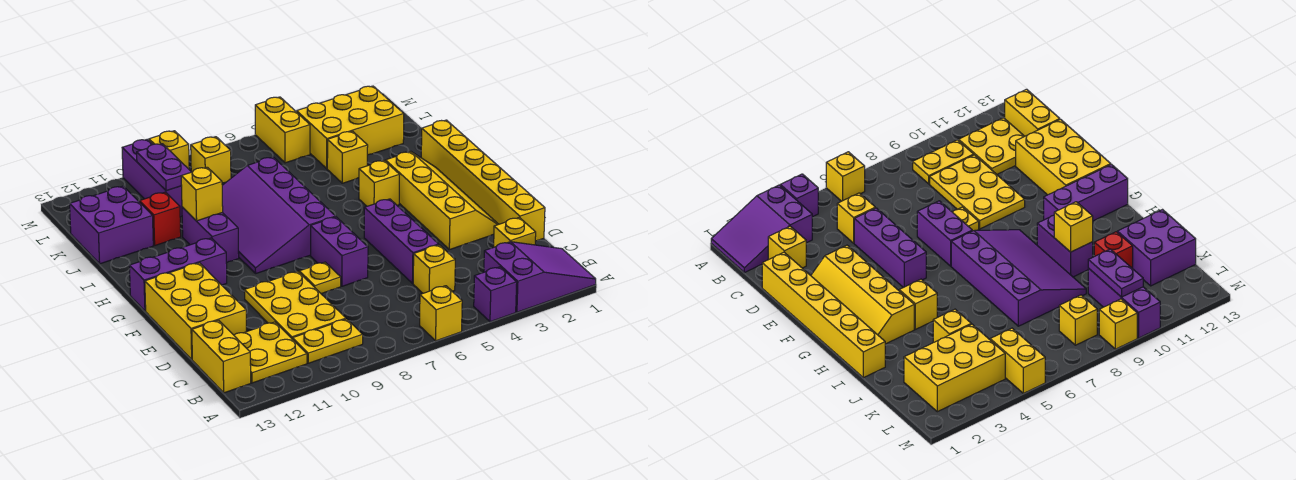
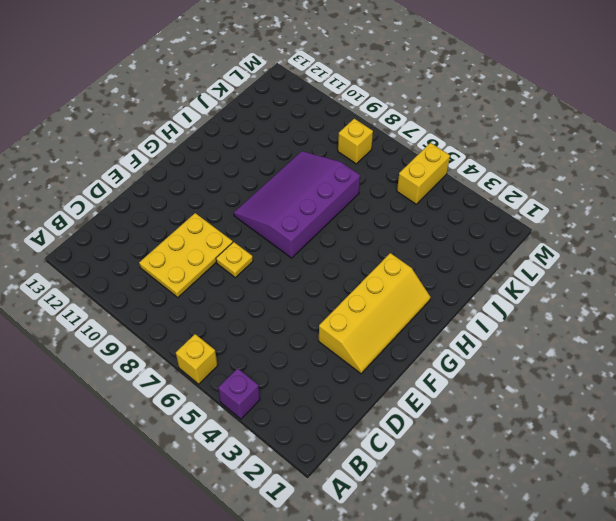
none -> purple 2x3 slope [484,242,596,312]
none -> yellow 1x2 plate [293,319,363,363]
none -> yellow 2x2 plate [234,322,307,383]

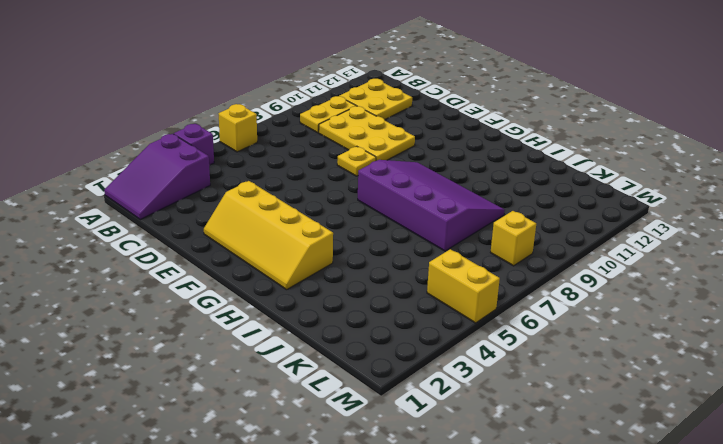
none -> yellow 1x2 brick [192,320,251,393]
none -> yellow 1x1 brick [494,217,536,247]
none -> yellow 1x1 brick [413,245,455,293]

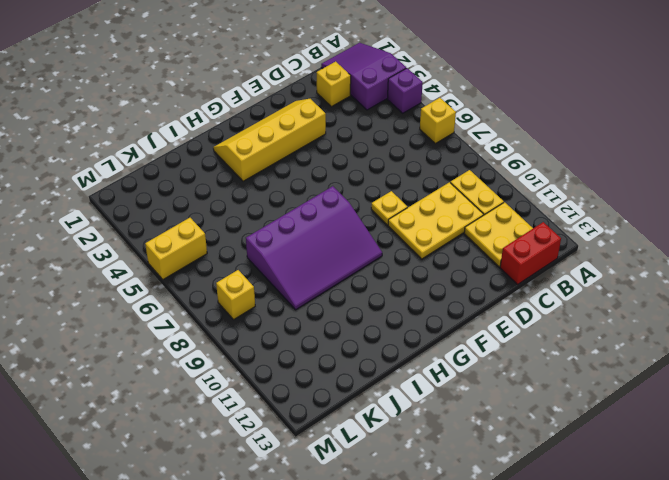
red 1x2 brick [500,222,561,284] -> yellow 1x2 brick [192,320,251,393]
none -> yellow 1x1 brick [413,245,455,293]
none -> yellow 1x6 brick [421,120,545,241]
none -> purple 1x3 brick [364,199,439,283]

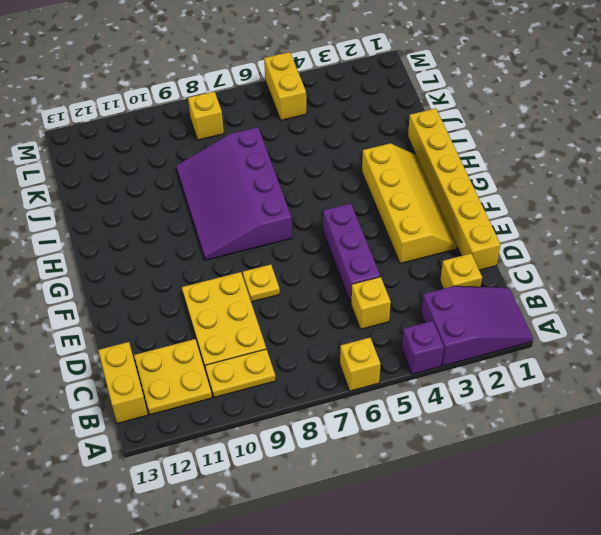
none -> yellow 2x3 brick [145,263,246,359]
none -> purple 1x2 brick [311,217,368,286]
none -> purple 1x3 brick [129,238,227,311]

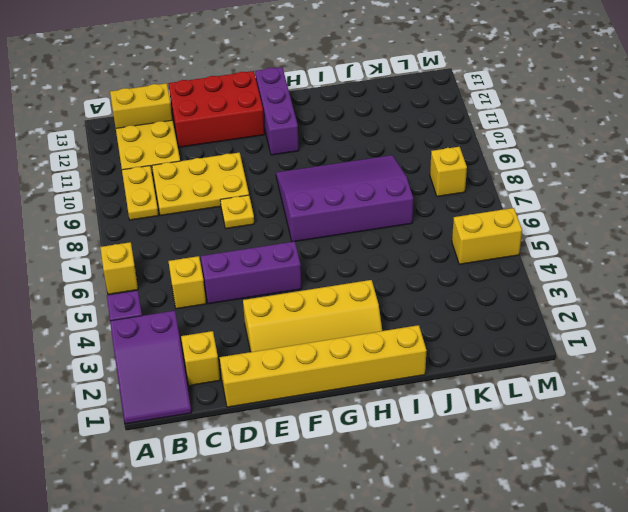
red 2x3 brick [168,71,265,147] -> yellow 2x3 brick [145,263,246,359]
none -> purple 1x2 brick [311,217,368,286]
none -> yellow 1x1 brick [359,161,400,206]
none -> purple 1x2 brick [182,207,239,263]

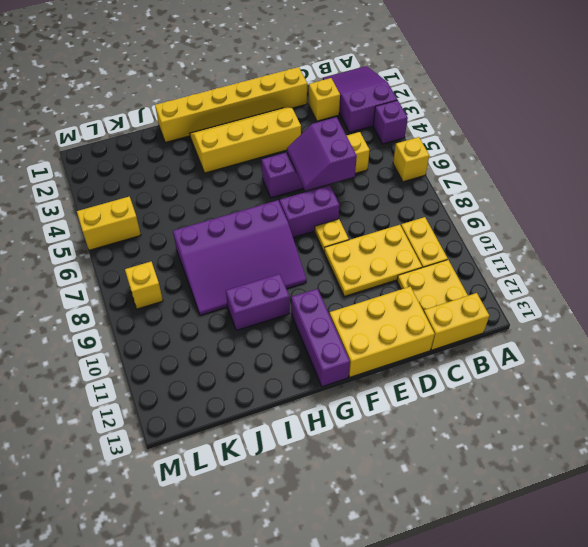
purple 2x2 slope [287,117,357,191] -> none
none -> yellow 1x1 brick [359,161,400,206]
none -> yellow 1x1 brick [327,131,368,183]
none -> red 1x1 brick [139,192,181,245]

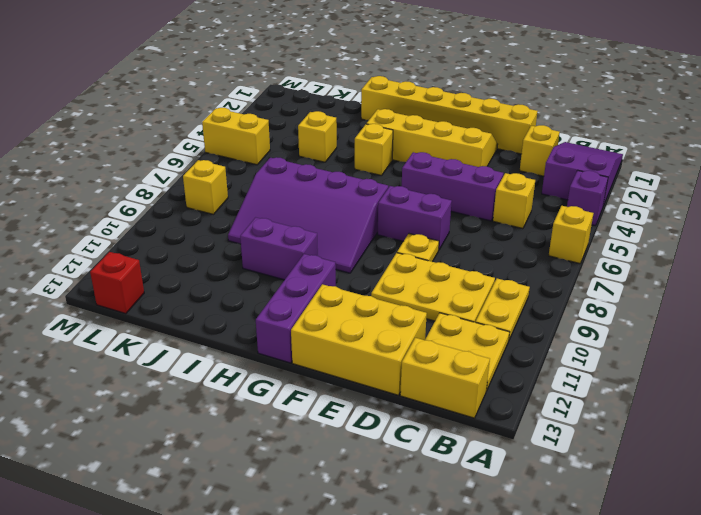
red 1x1 brick [90,252,144,314] -> red 1x1 brick moved to [139,192,181,245]
none -> purple 2x2 brick [70,186,153,264]
none -> yellow 2x3 brick [297,86,404,168]
none -> purple 1x3 brick [122,139,182,217]

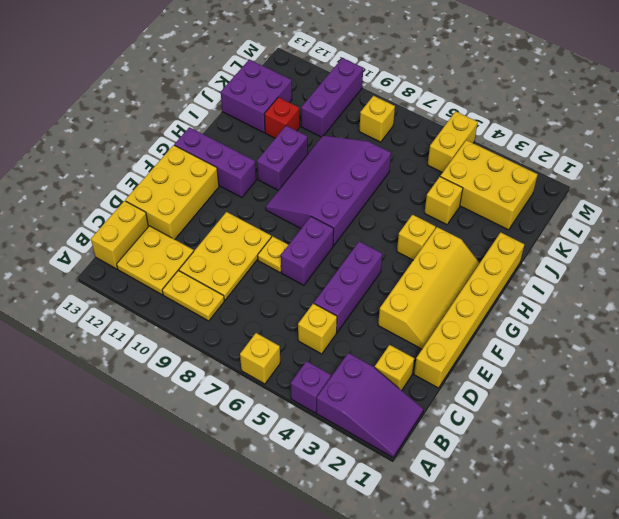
none -> yellow 1x1 brick [149,131,189,169]
none -> yellow 1x1 brick [181,167,223,221]
none -> purple 1x2 plate [137,144,191,191]

